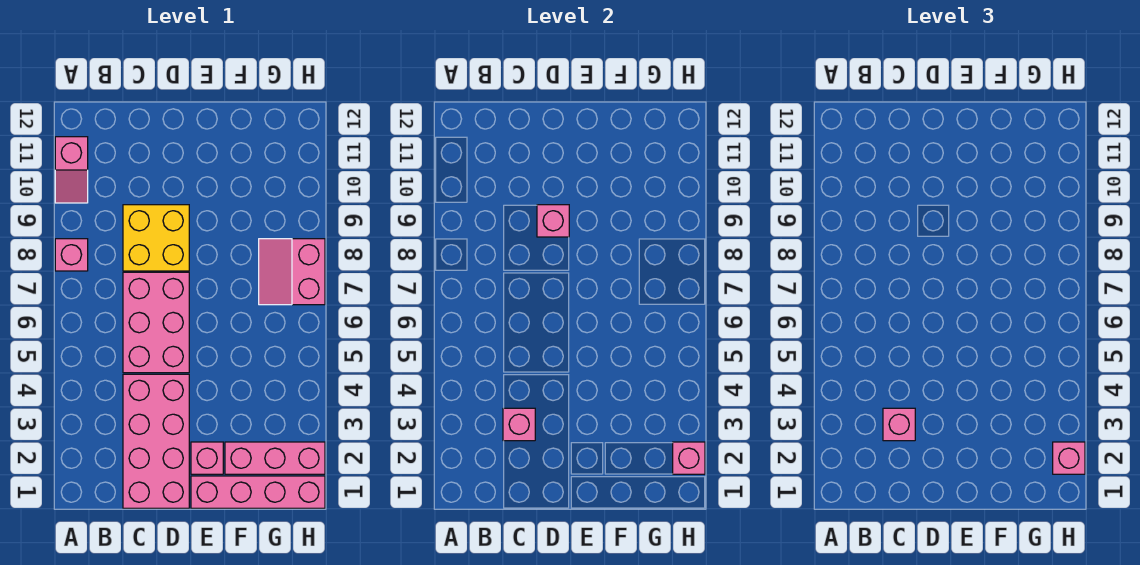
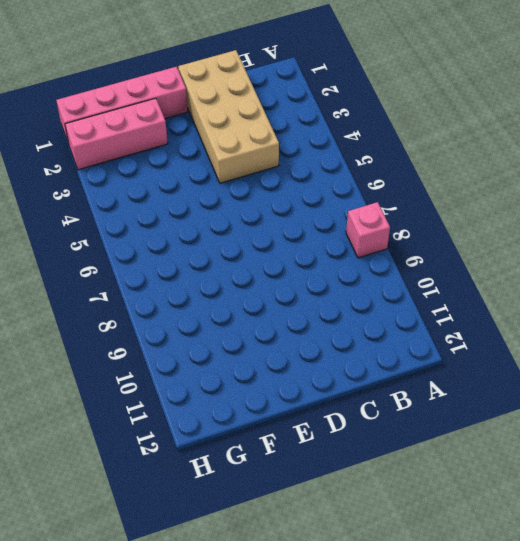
tan 2x4 brick [178,50,279,183] -> pink 2x4 brick [123,374,189,508]
none -> pink 1x2 slope [55,137,88,203]
none -> pink 2x3 brick [123,272,189,373]
none -> yellow 2x2 brick [123,205,189,271]

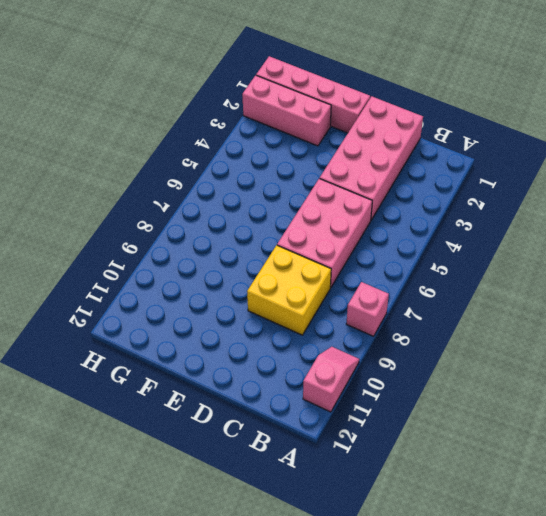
none -> pink 1x1 brick [191,442,223,474]
none -> pink 2x2 slope [259,239,325,305]
none -> pink 1x1 brick [503,408,535,441]

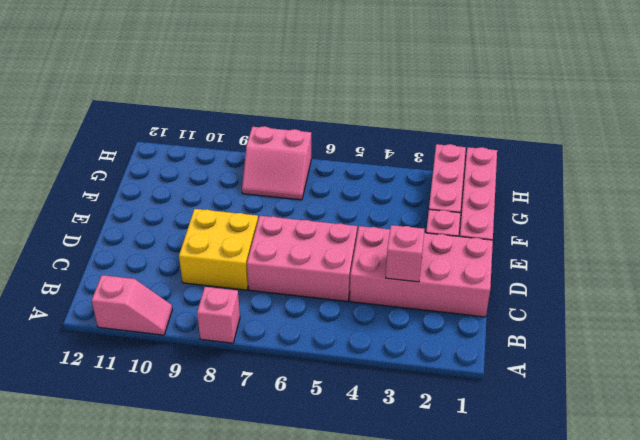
none -> pink 1x1 brick [537,205,569,237]
none -> pink 1x1 brick [673,442,705,474]
none -> pink 1x1 brick [883,408,915,441]

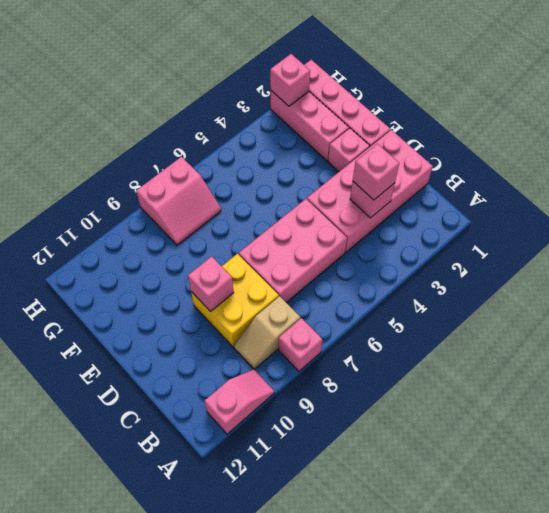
tan 1x2 slope [234,296,300,369] -> none
none -> pink 1x1 brick [1053,442,1085,474]

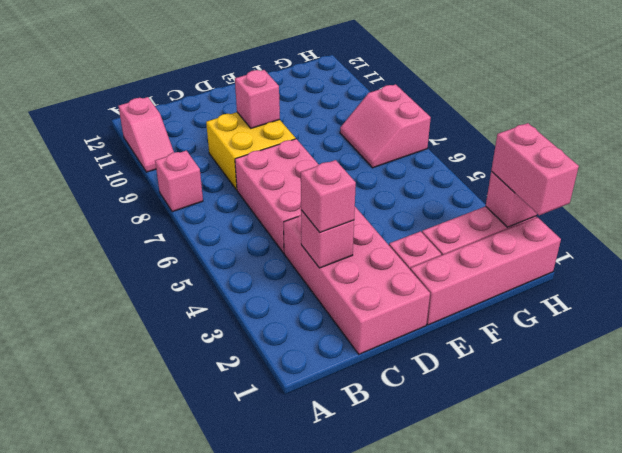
pink 1x2 brick [491,123,579,215] -> pink 1x1 brick [1053,442,1085,474]

